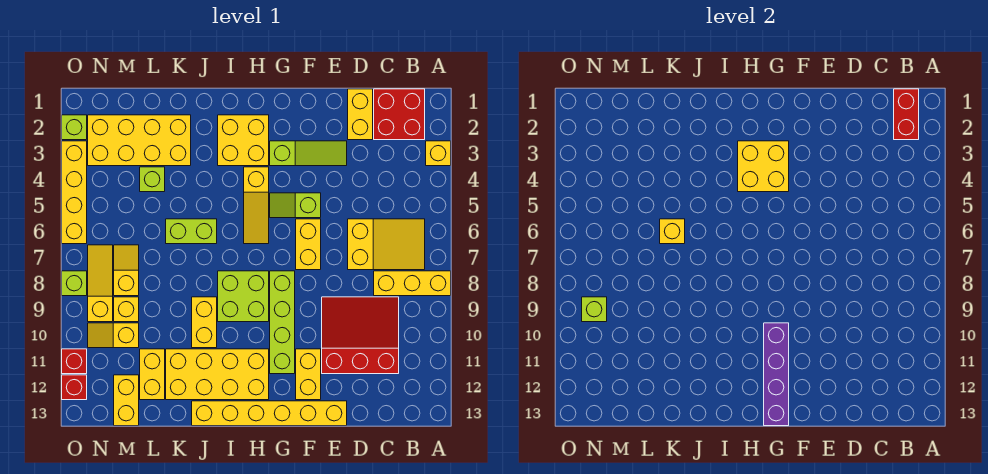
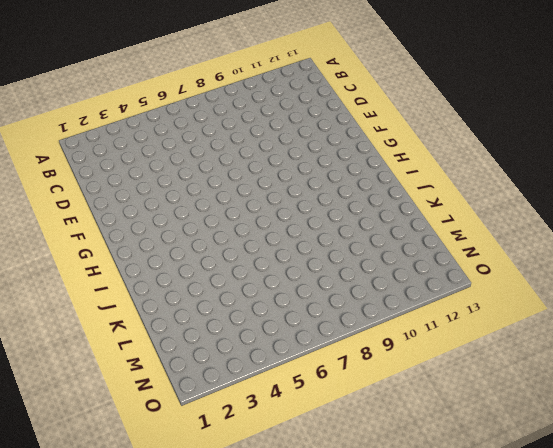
none -> yellow 1x1 brick [426,141,451,166]
none -> yellow 1x3 brick [374,271,451,296]
none -> red 2x2 brick [374,89,425,140]
none -> yellow 2x3 slope [348,219,425,270]

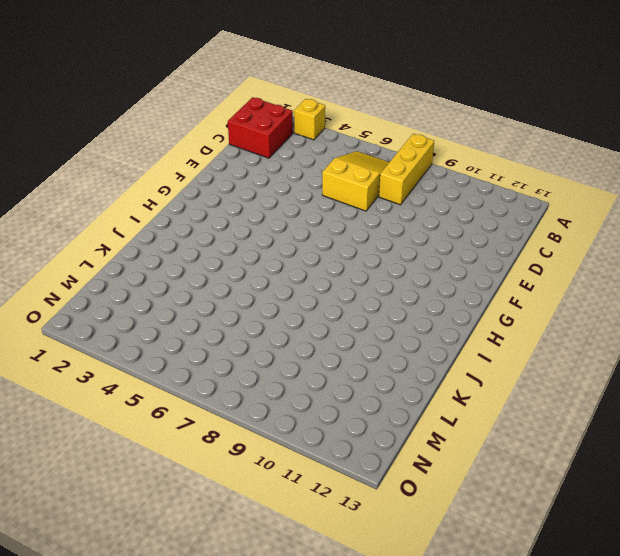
none -> red 3x3 slope [322,297,399,374]
none -> yellow 1x2 brick [348,89,373,140]
none -> lime 1x3 slope [270,141,347,166]
none -> yellow 1x6 brick [192,401,347,426]

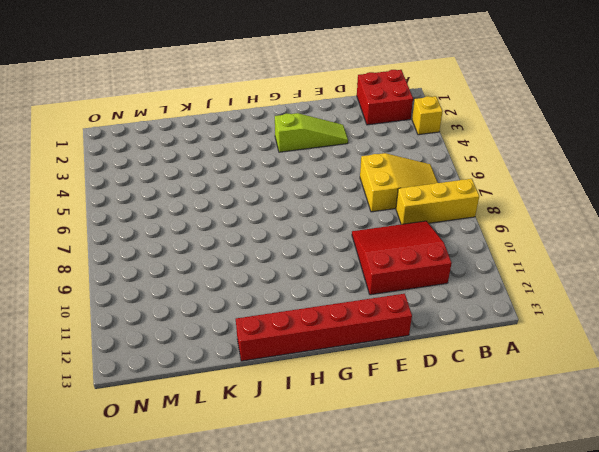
red 1x6 brick [236,294,412,361] -> yellow 1x6 brick [192,401,347,426]
none -> yellow 1x2 brick [348,89,373,140]
none -> lime 1x2 slope [270,193,321,218]
none -> yellow 1x2 brick [296,219,321,270]
none -> yellow 1x2 brick [296,349,321,400]

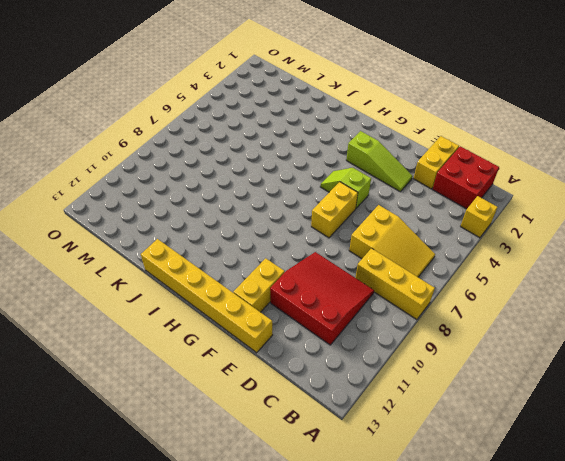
none -> lime 1x4 brick [270,271,295,374]
none -> yellow 2x2 brick [218,115,269,166]
none -> yellow 1x3 slope [244,167,269,244]
none -> lime 2x2 brick [218,271,269,322]

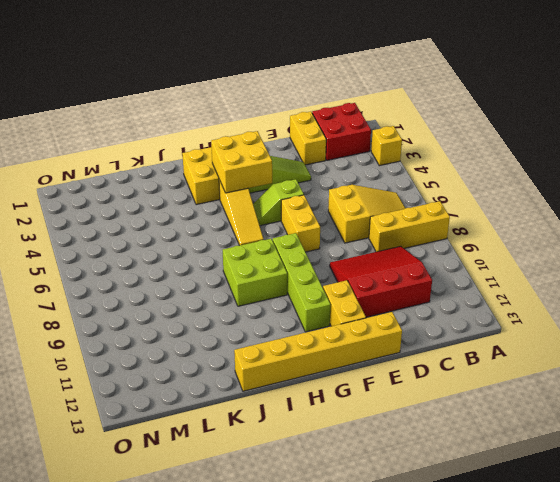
none -> yellow 2x4 brick [166,349,269,400]
none -> lime 1x2 brick [166,219,217,244]
none -> yellow 1x2 brick [192,297,217,348]
none -> yellow 2x4 brick [88,115,191,166]

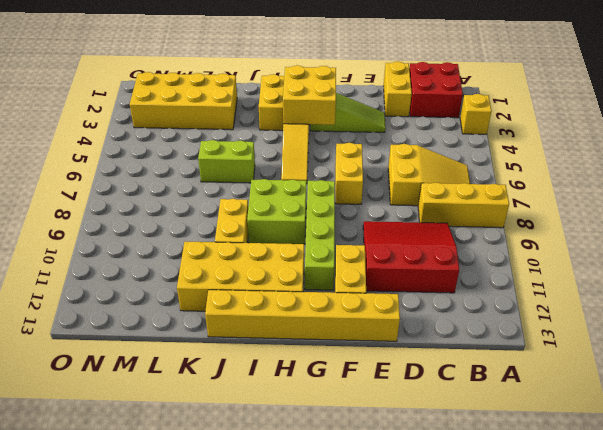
none -> lime 1x2 slope [270,193,321,218]
none -> lime 1x1 brick [140,167,165,192]
none -> yellow 1x2 brick [140,349,165,400]
none -> yellow 1x2 slope [114,245,139,296]

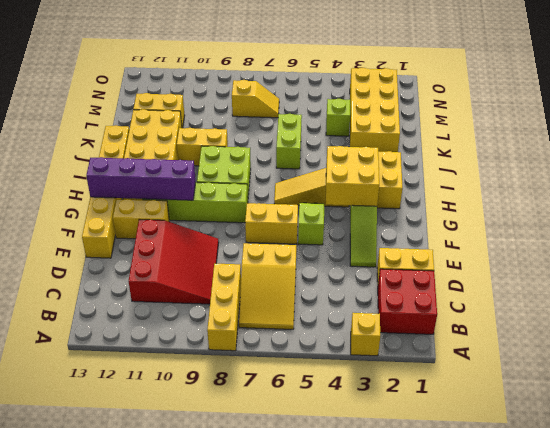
none -> yellow 1x1 brick [114,297,139,322]
none -> yellow 1x2 slope [88,323,139,348]
none -> yellow 1x2 brick [114,375,139,426]
none -> yellow 1x3 slope [88,245,113,322]

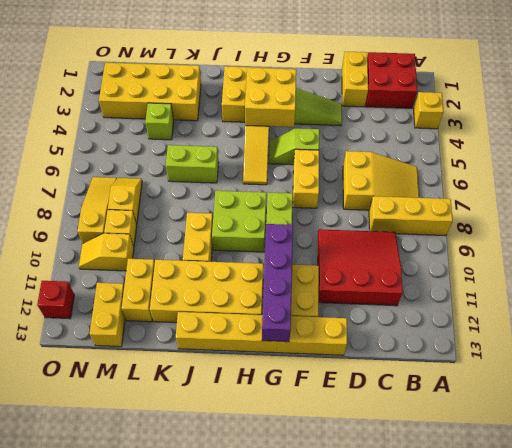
none -> lime 1x1 brick [62,115,87,140]
none -> yellow 1x4 brick [62,141,87,244]
none -> lime 1x1 brick [62,271,87,296]
none -> red 1x1 brick [62,349,87,374]

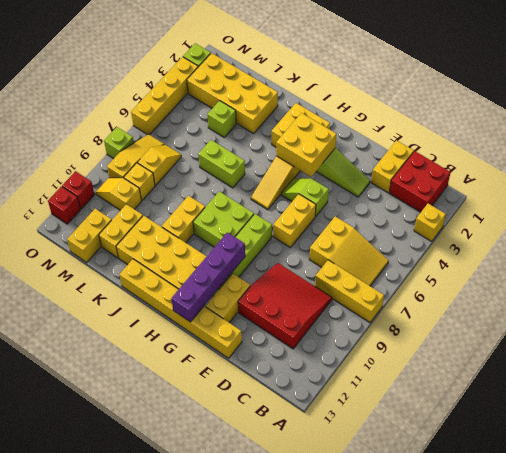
none -> red 1x2 brick [894,89,919,140]
none -> yellow 1x1 brick [660,219,685,244]
none -> lime 1x1 brick [582,297,607,322]

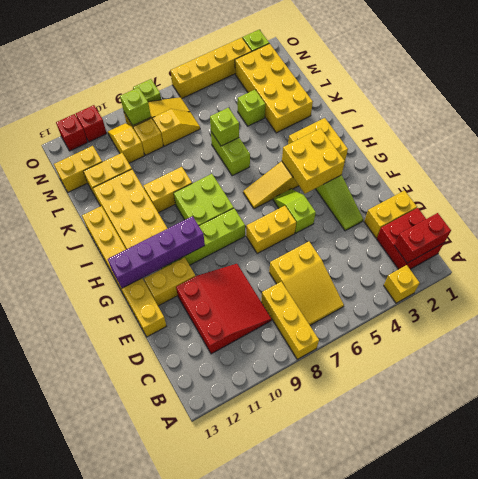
lime 1x1 brick [210,108,239,146] -> yellow 1x1 brick [660,219,685,244]

